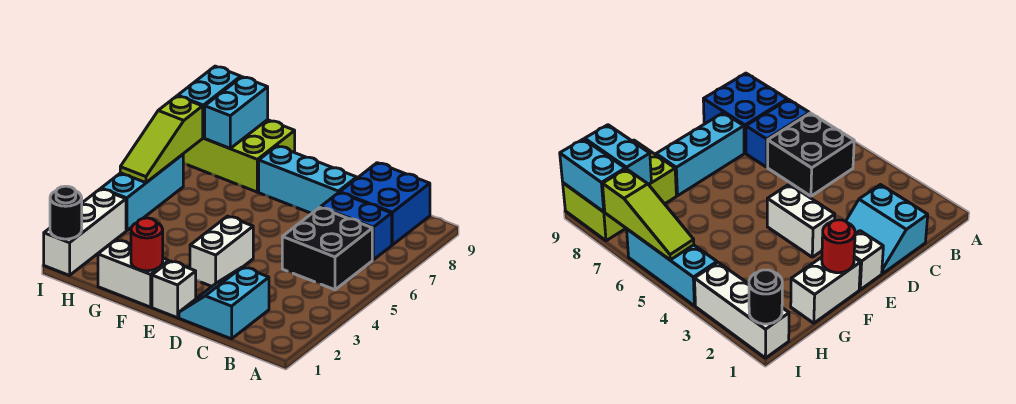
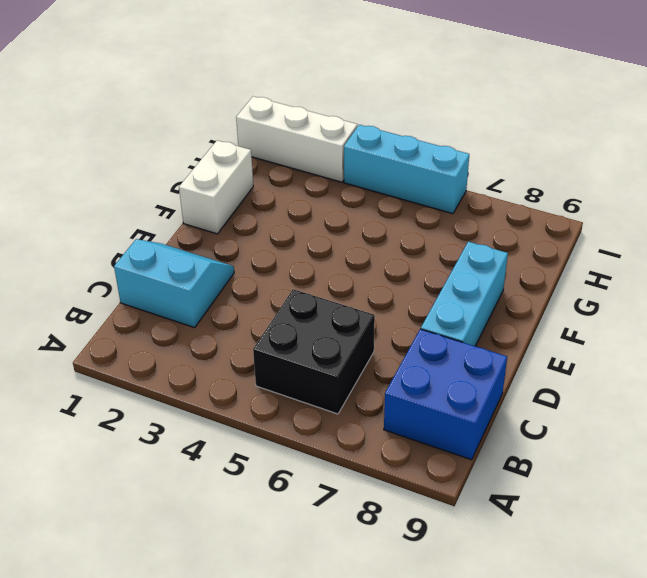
none -> blue 1x2 brick [321,193,392,260]
none -> white 1x1 brick [152,261,196,318]
none -> white 1x2 brick [190,216,253,286]

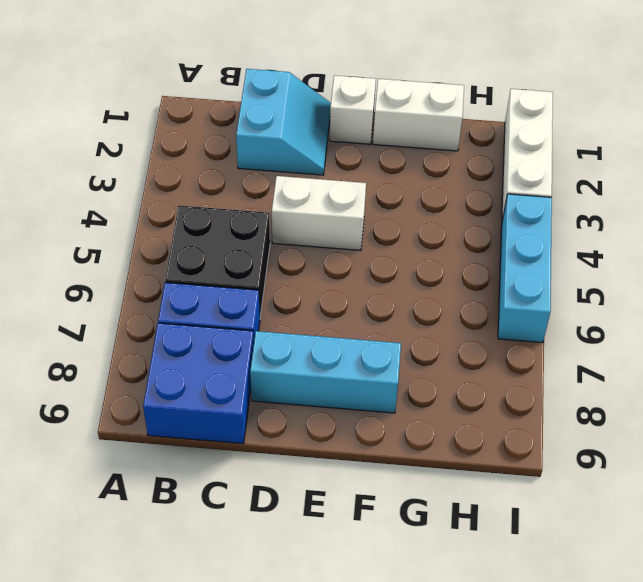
white 1x2 brick [272,176,366,250] -> white 1x2 brick turned to [190,216,253,286]
none -> lime 2x3 brick [183,120,295,192]
none -> red 1x1 round brick [131,218,163,271]
none -> cyan 1x2 brick [205,77,268,148]

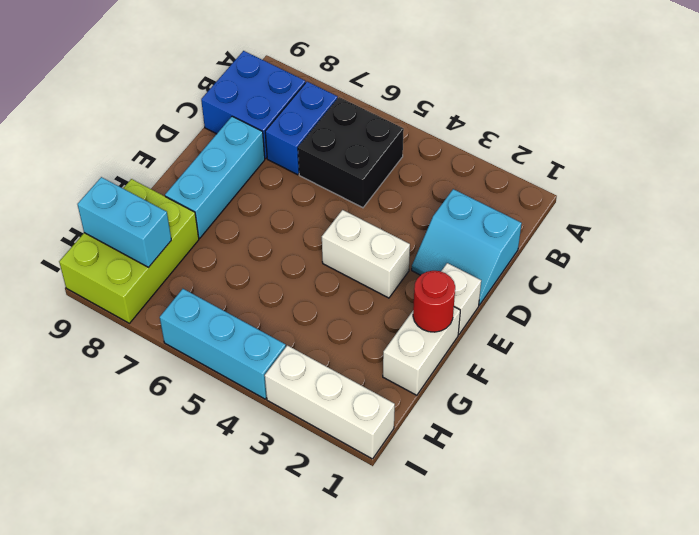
none -> black 1x1 round brick [50,186,82,239]
none -> lime 1x3 slope [120,96,203,183]
none -> cyan 1x2 brick [178,66,241,138]

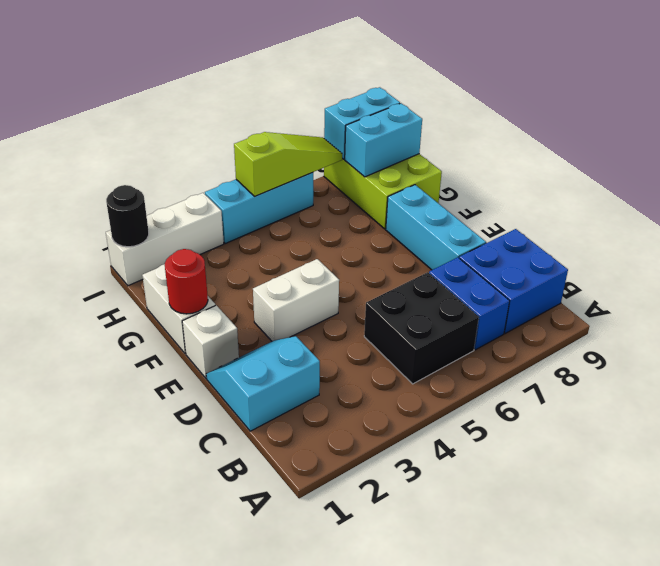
lime 1x3 slope [234,132,342,196] -> lime 1x3 slope turned to [120,96,203,183]

